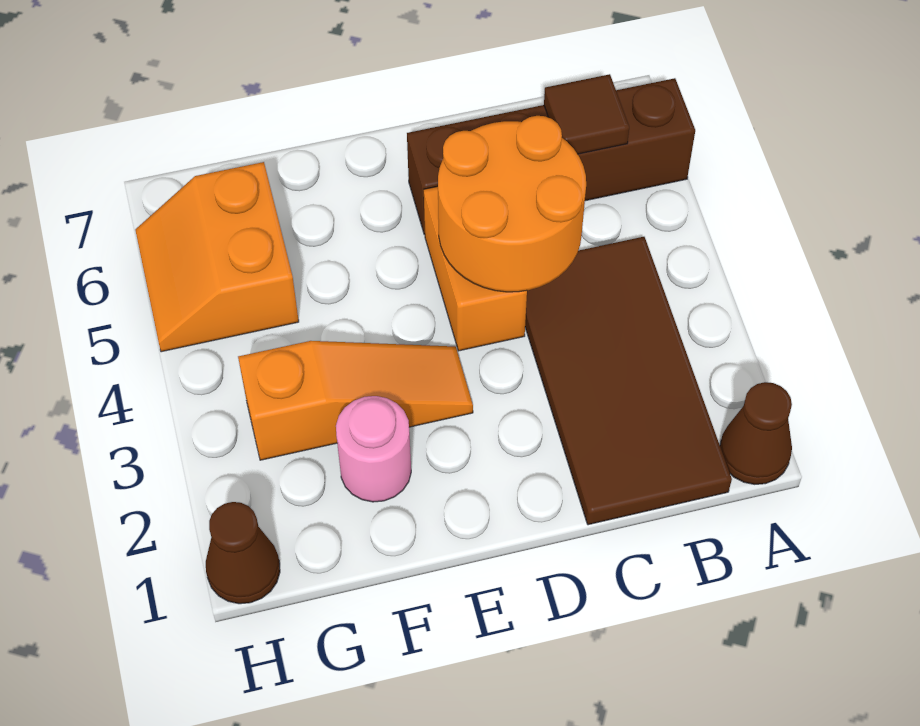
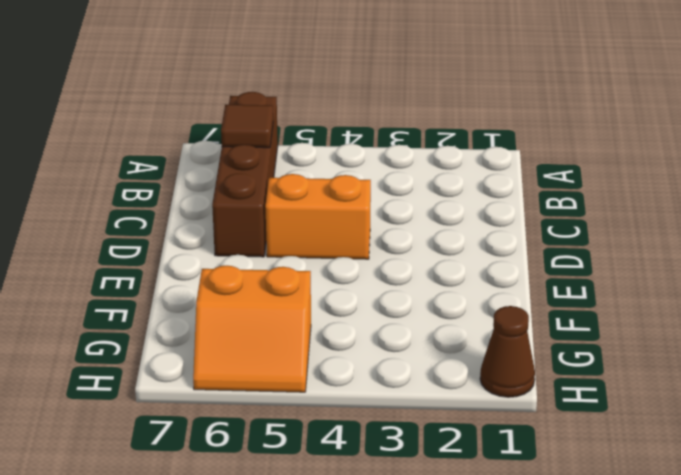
none -> brown 1x1 cone [720,382,792,484]
none -> brown 2x4 tile [525,237,732,525]

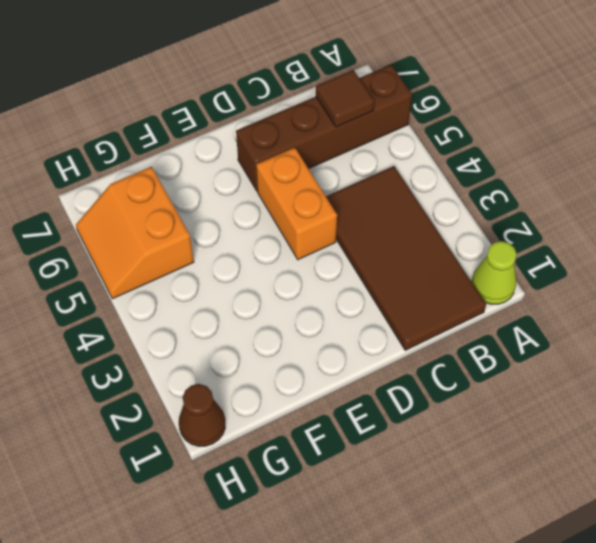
lime 1x1 cone [471,241,517,304] -> brown 1x1 cone [720,382,792,484]
none -> orange 1x3 slope [238,341,473,460]
none -> pink 1x1 round brick [336,396,411,502]

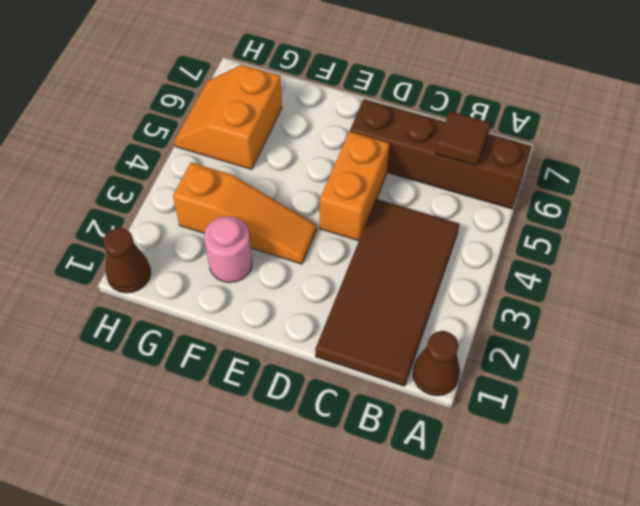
none -> orange 2x2 round brick [438,116,586,292]

